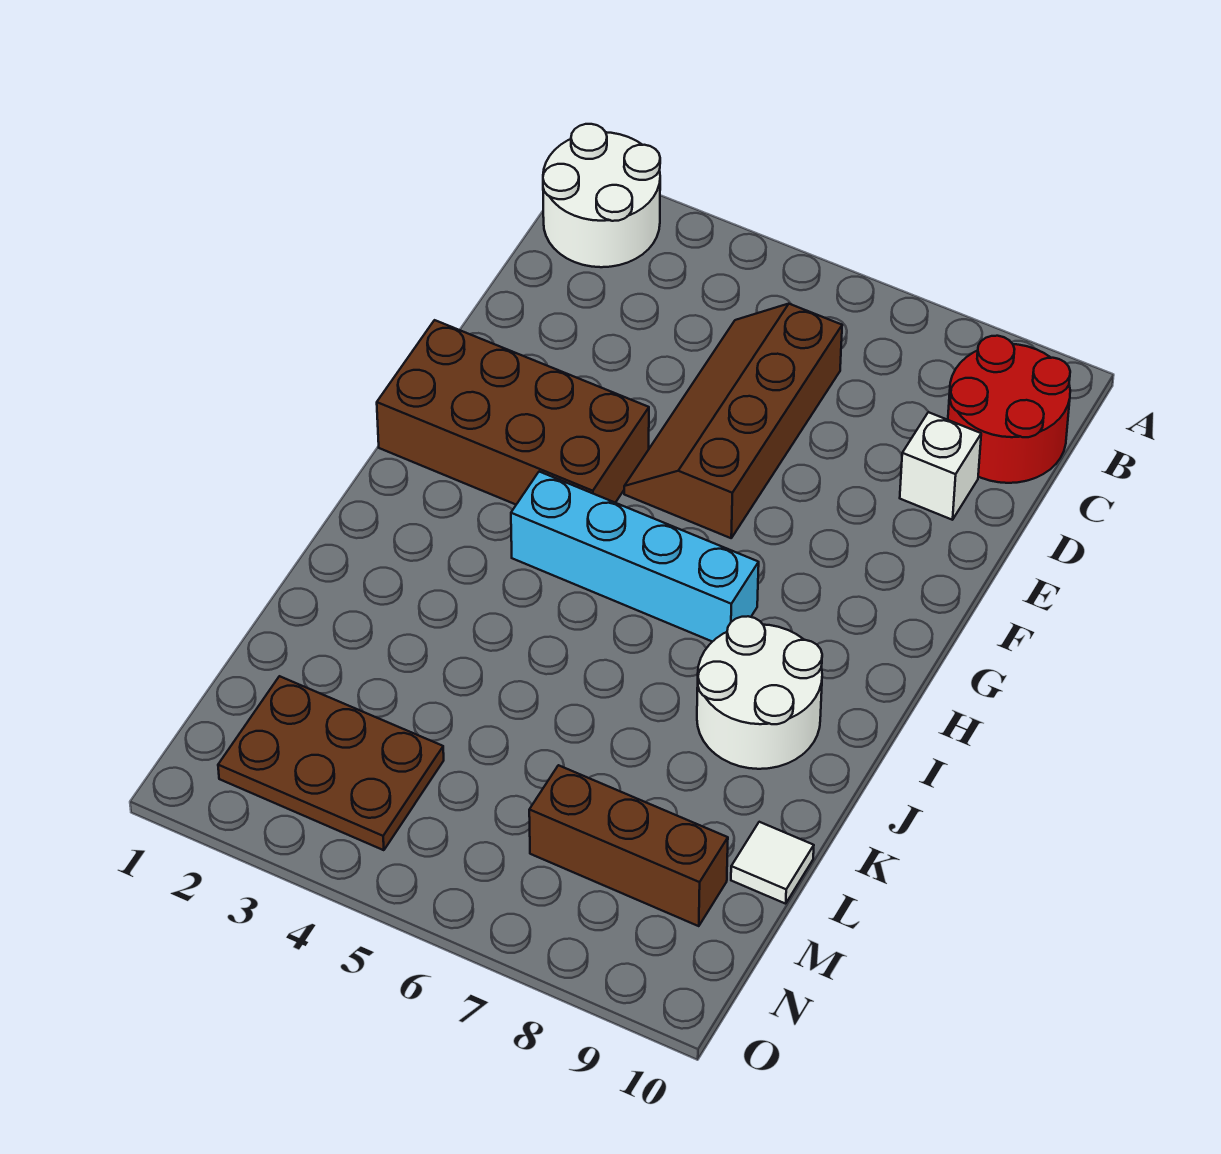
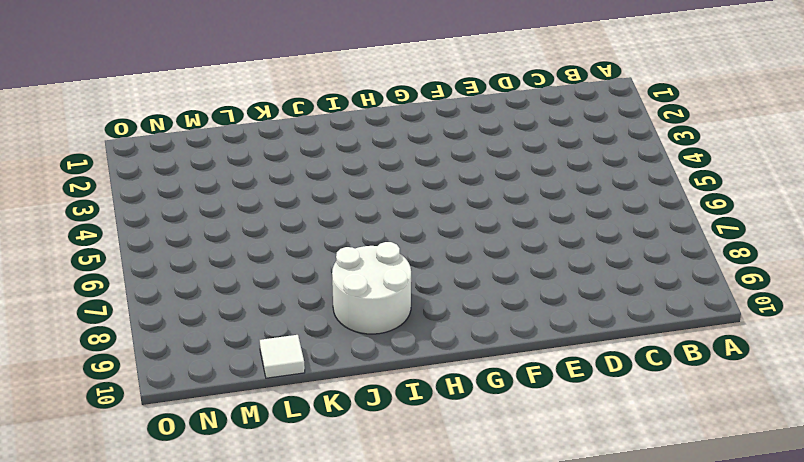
none -> white 2x2 round brick [543,124,660,267]
none -> red 2x2 round brick [948,336,1070,483]

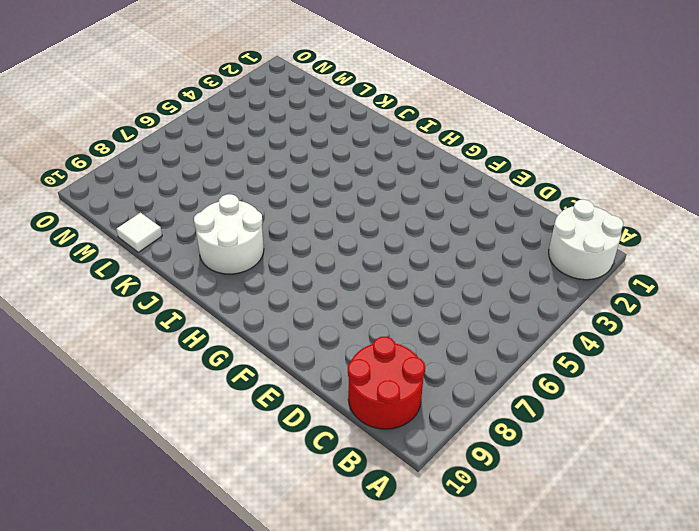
none -> brown 2x4 slope [624,304,842,538]
none -> white 1x1 brick [900,412,981,520]

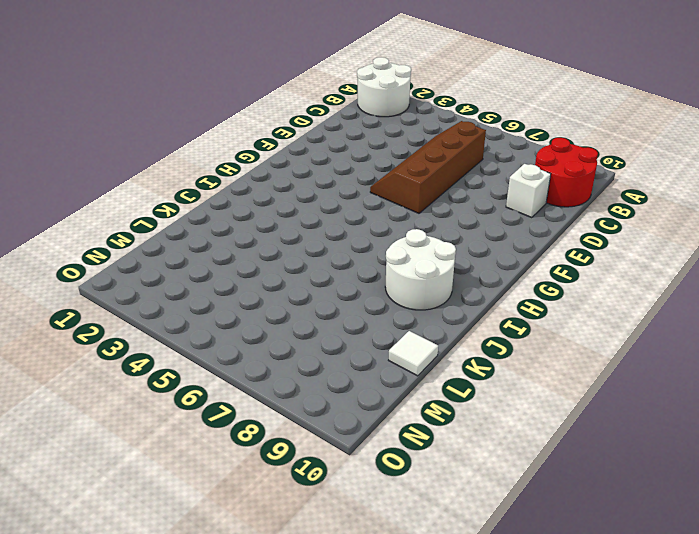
none -> brown 2x4 brick [377,320,649,504]
none -> cyan 1x4 brick [511,472,759,642]

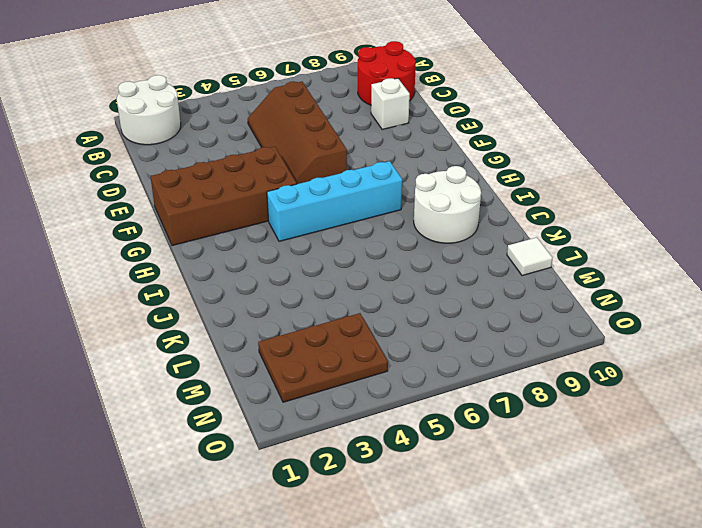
none -> brown 1x3 brick [529,765,728,926]

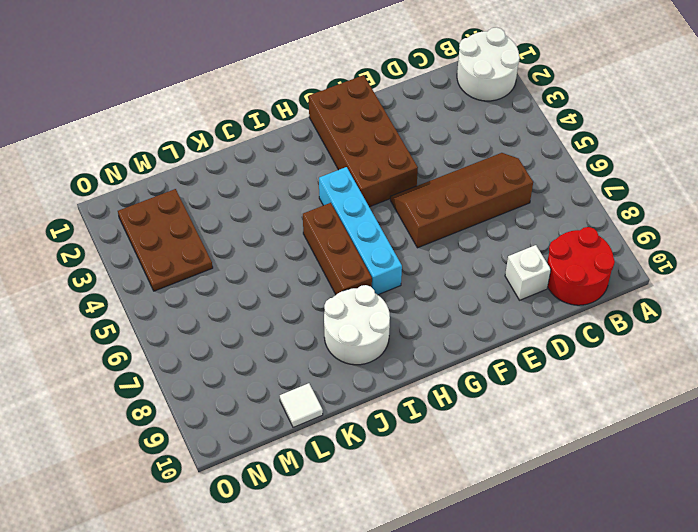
brown 1x3 brick [303,203,372,294] -> brown 1x3 brick moved to [529,765,728,926]

